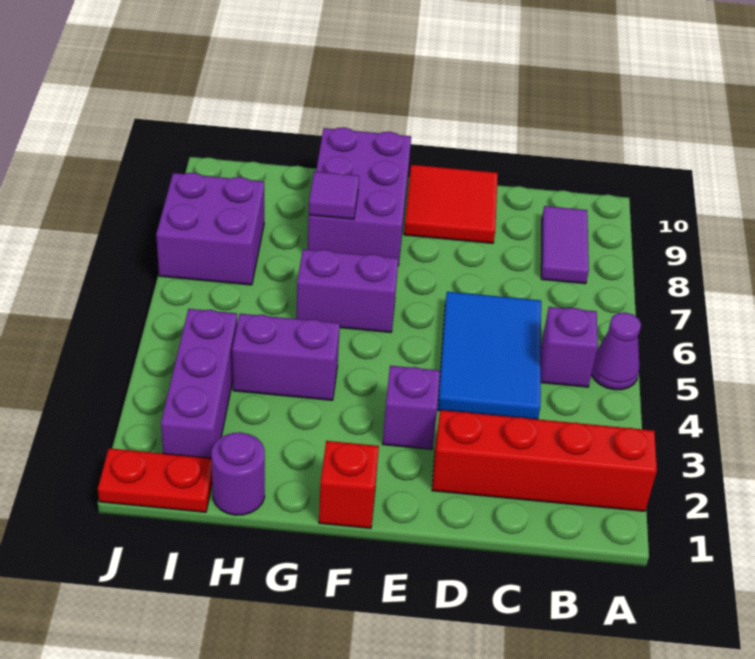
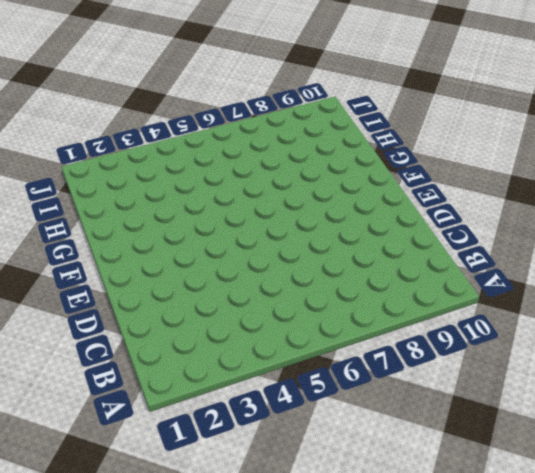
none -> red 1x4 brick [432,410,657,511]
none -> purple 1x1 cone [591,312,641,390]
none -> purple 1x1 brick [541,307,598,387]

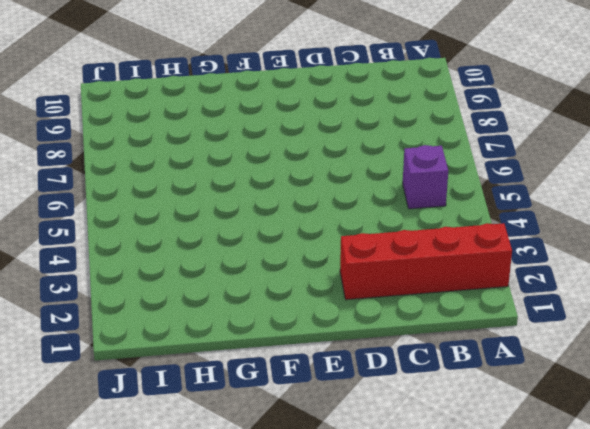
none -> purple 1x1 cone [591,312,641,390]
none -> purple 1x2 tile [541,206,589,284]
none -> blue 2x3 tile [438,292,541,419]

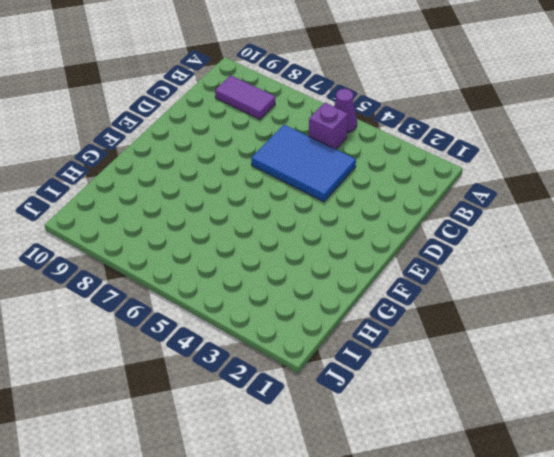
none -> red 1x4 brick [432,410,657,511]
none -> red 2x2 tile [404,165,498,243]
none -> purple 1x1 brick [383,366,440,449]

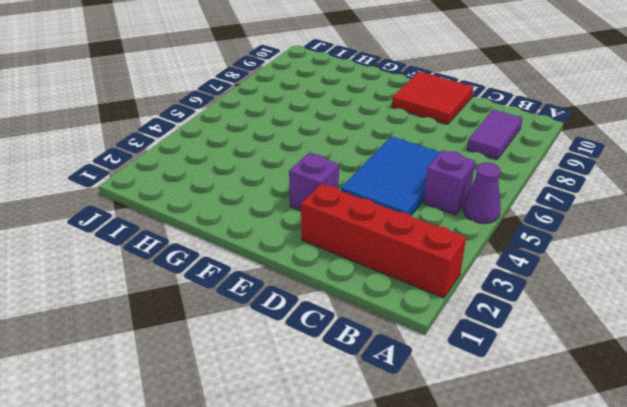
none -> red 1x1 brick [319,441,379,528]
none -> purple 1x2 brick [296,249,398,332]
none -> purple 2x3 brick [308,127,411,266]

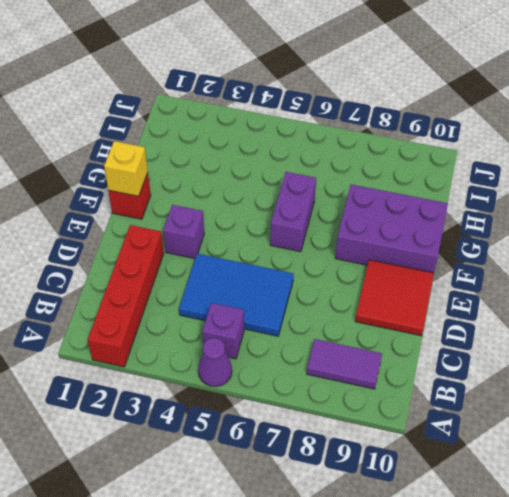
yellow 1x1 brick [104,141,148,196] -> none
none -> purple 1x2 brick [232,314,340,400]
none -> purple 1x1 round brick [211,432,265,515]
none -> red 1x2 plate [98,448,212,512]

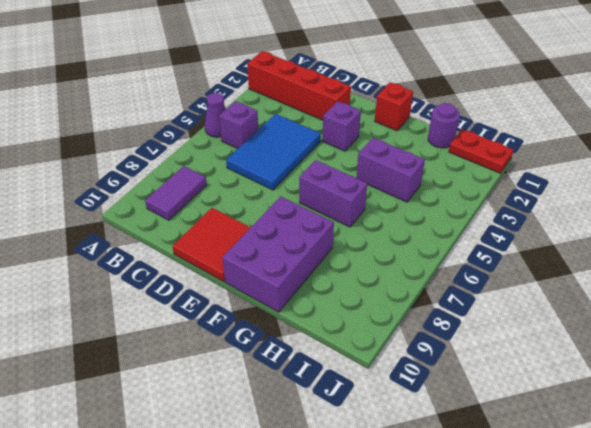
none -> purple 1x3 brick [161,309,237,458]
none -> purple 2x2 brick [156,173,264,285]
none -> purple 1x1 tile [309,171,359,219]

